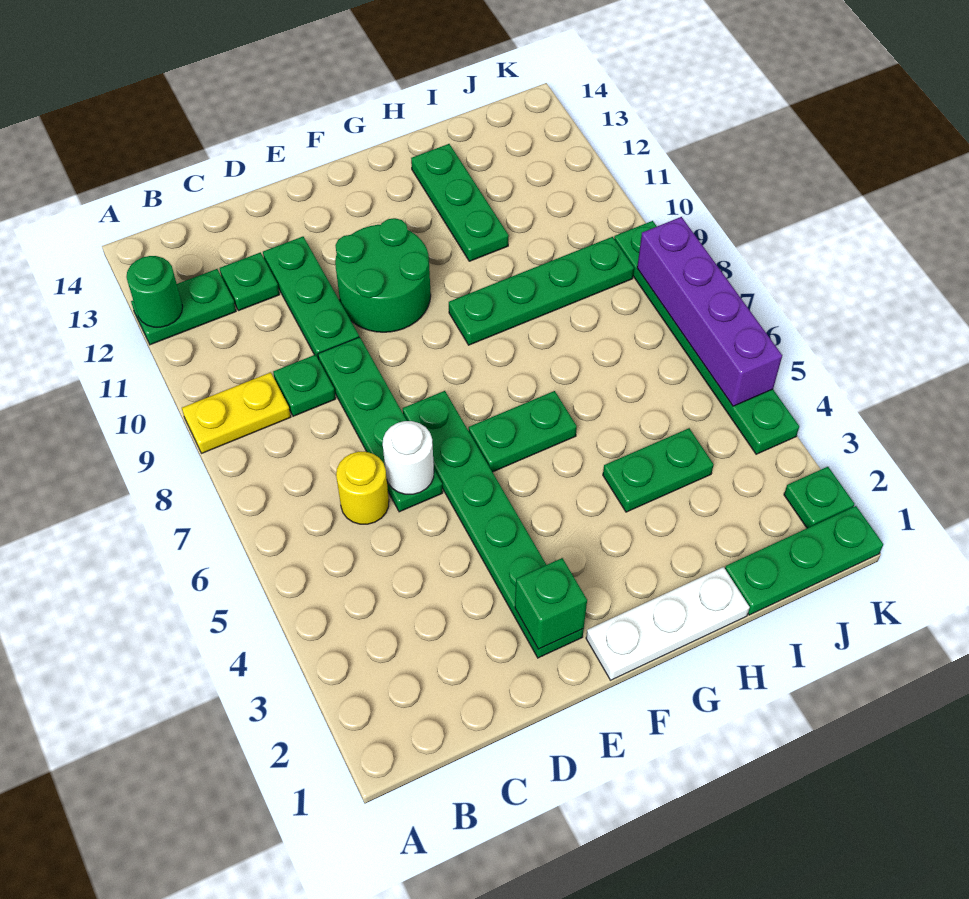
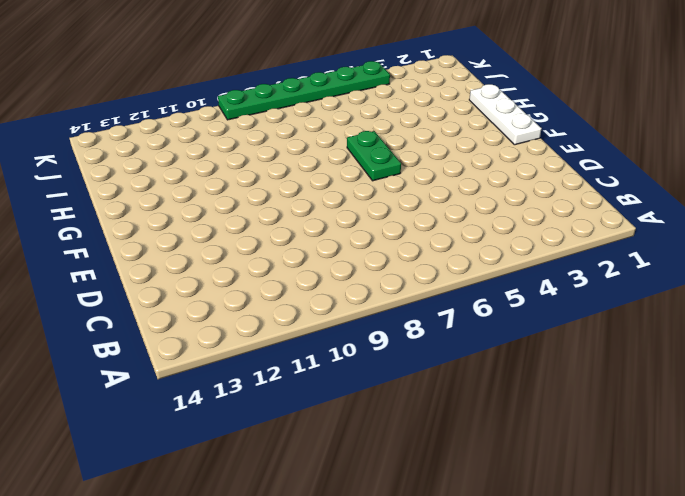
none -> yellow 1x2 plate [182,372,291,453]
none -> green 1x2 plate [131,269,236,345]
none -> yellow 1x1 round brick [336,452,389,524]

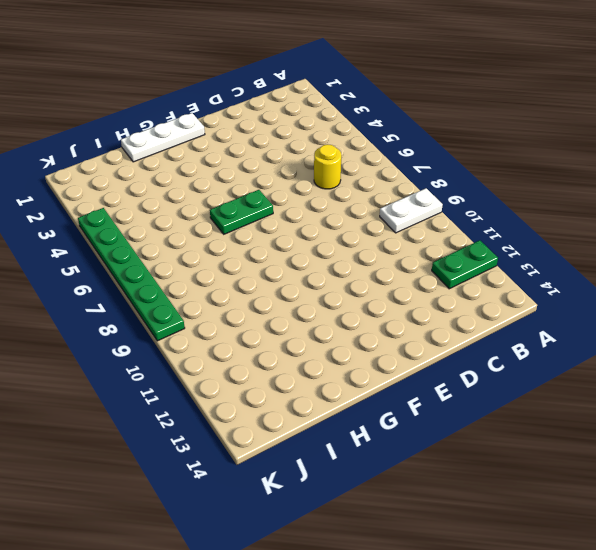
white 1x2 plate [380,188,443,233] -> yellow 1x2 plate [182,372,291,453]
none -> green 1x1 plate [273,355,336,416]
none -> green 1x1 plate [220,253,280,311]
none -> green 1x4 plate [318,337,443,512]

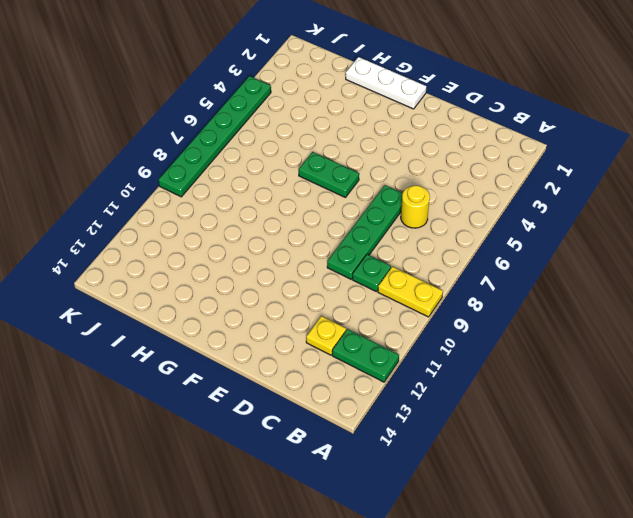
yellow 1x1 plate [306,316,346,355] -> green 1x1 plate [220,253,280,311]
none -> green 1x3 plate [263,237,359,359]
none -> green 1x6 plate [403,391,584,658]
none -> green 2x2 round brick [335,218,431,332]

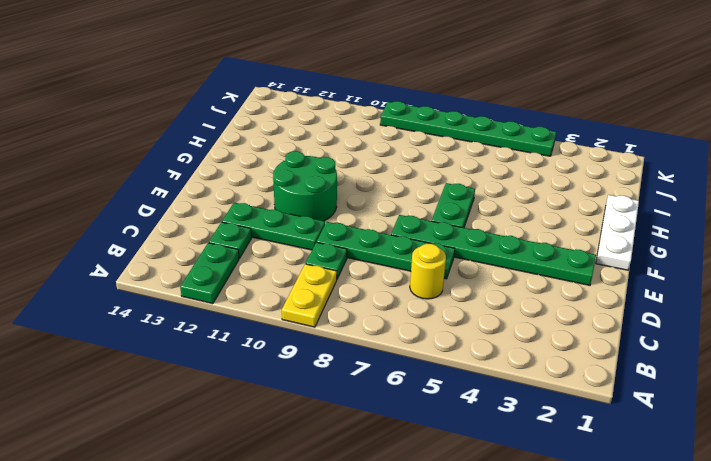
none -> green 1x4 plate [449,237,634,345]
none -> green 1x2 plate [603,428,714,512]
none -> green 1x3 plate [411,144,509,261]

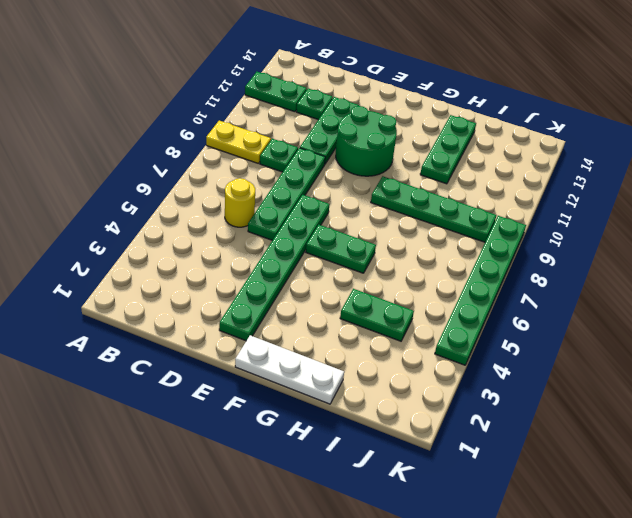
none -> green 1x3 plate [725,506,883,615]
none -> green 1x1 plate [784,467,854,528]
none -> green 1x1 round brick [126,256,183,327]

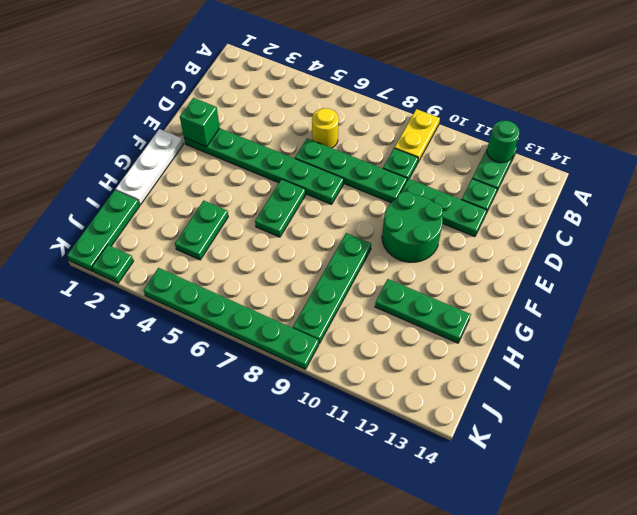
none -> white 1x1 round brick [383,421,434,494]
none -> purple 1x4 brick [637,217,782,406]

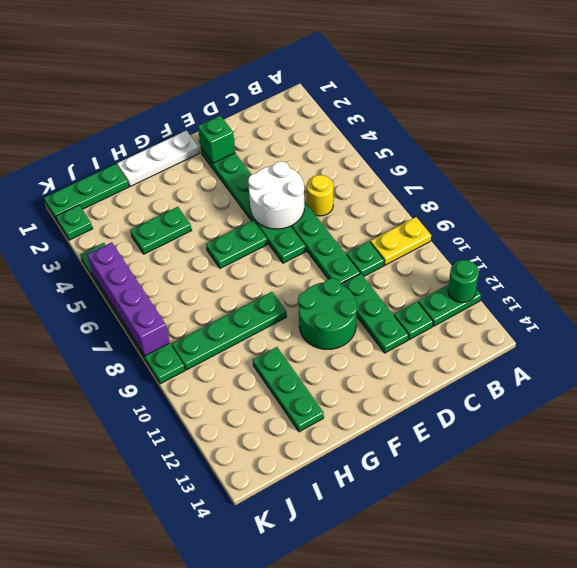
white 2x2 round brick [248,161,304,229] -> white 1x1 round brick [383,421,434,494]

